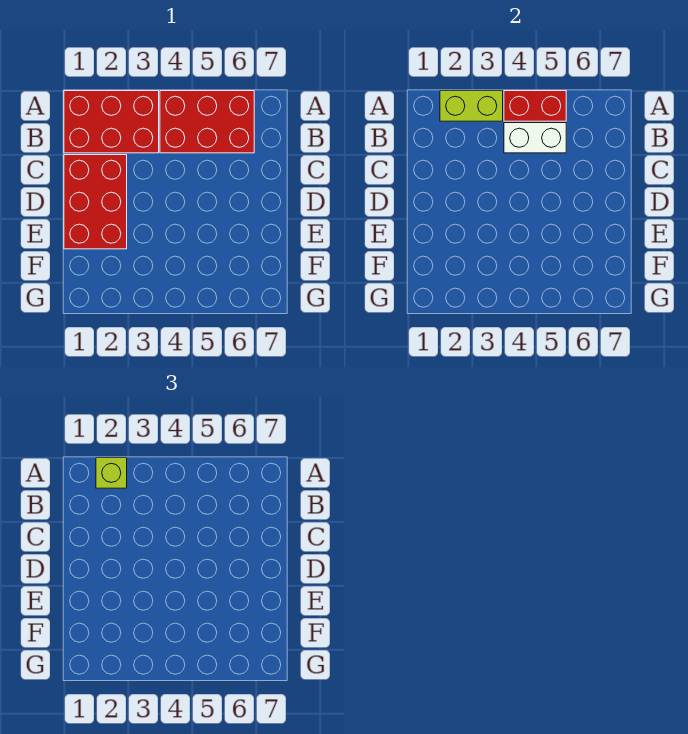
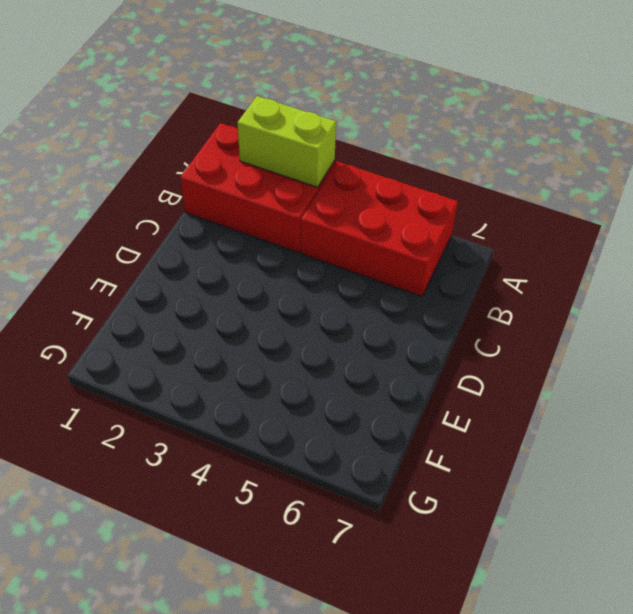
none -> red 2x3 brick [64,155,127,249]
none -> red 1x2 brick [504,91,566,121]

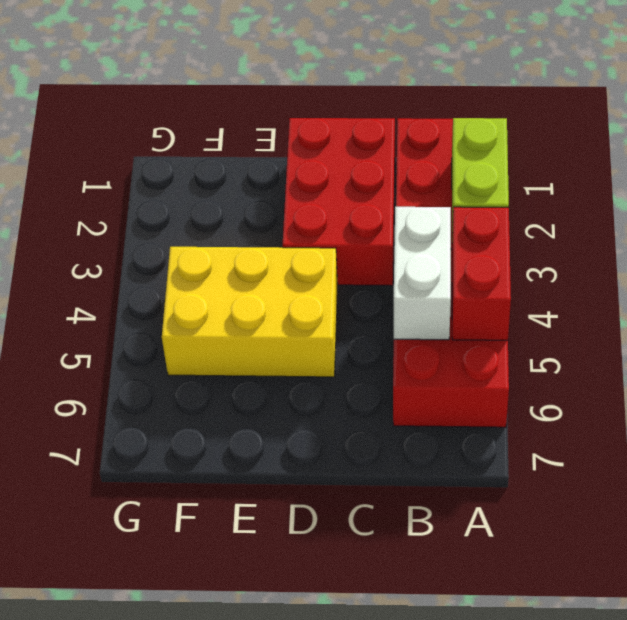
red 2x3 brick [283,118,395,286] -> red 2x3 brick turned to [64,155,127,249]
yellow 2x3 brick [162,247,338,377] -> none
none -> lime 1x1 brick [96,458,127,488]

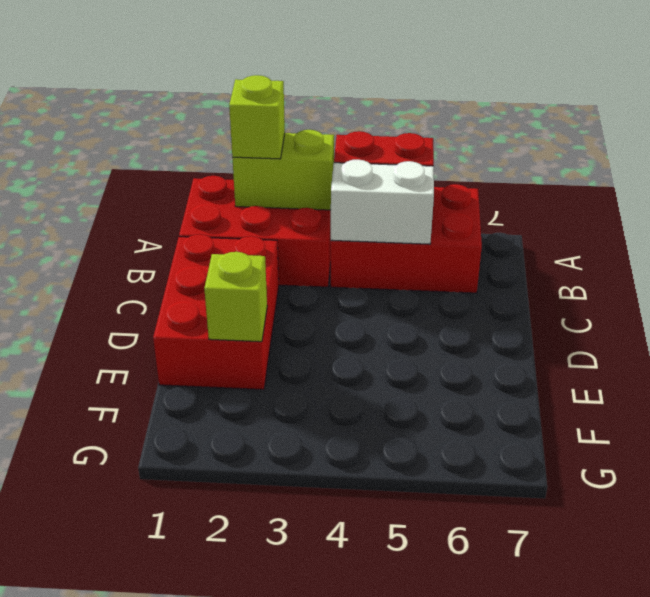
lime 1x1 brick [204,252,267,342] -> none

